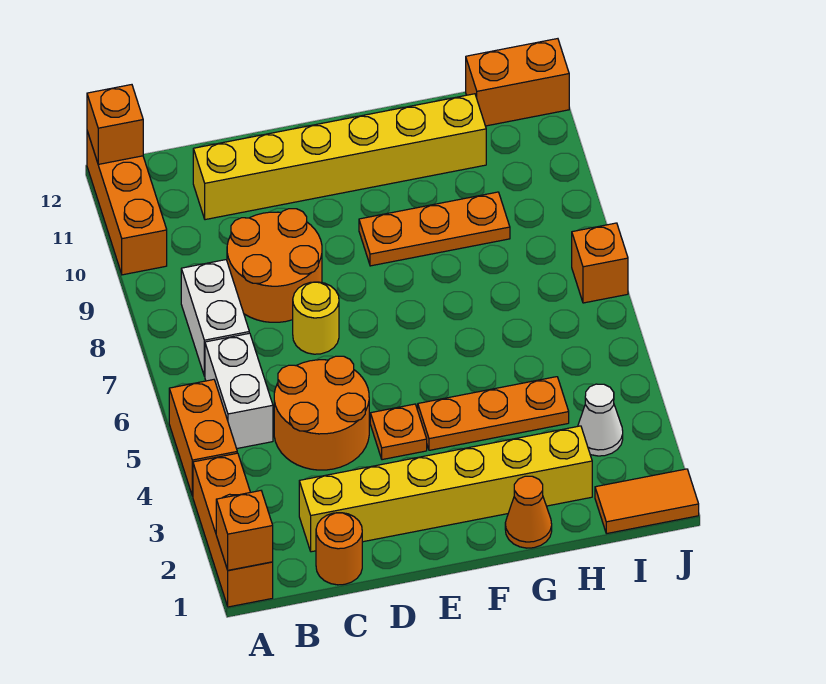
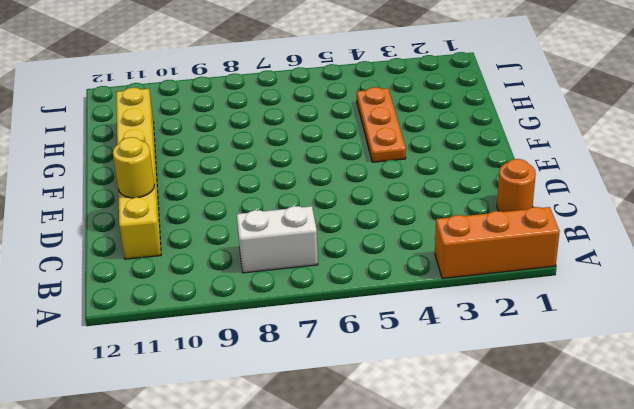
yellow 1x1 round brick [113,137,154,198] -> yellow 1x1 round brick moved to [293,282,339,354]
none -> orange 1x2 brick [169,380,237,496]
none -> orange 1x3 brick [87,131,167,275]
none -> white 1x2 brick [205,333,273,449]

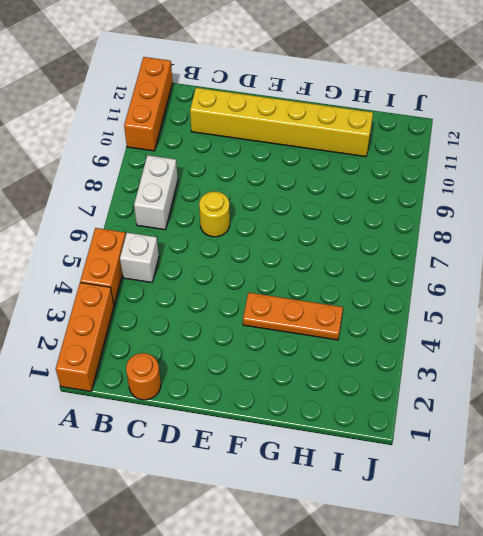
white 1x1 brick [120,233,159,282] -> white 1x2 brick [205,333,273,449]
none -> yellow 1x6 brick [299,426,592,552]
none -> orange 2x2 round brick [274,356,369,470]
none -> orange 2x2 round brick [227,209,322,322]

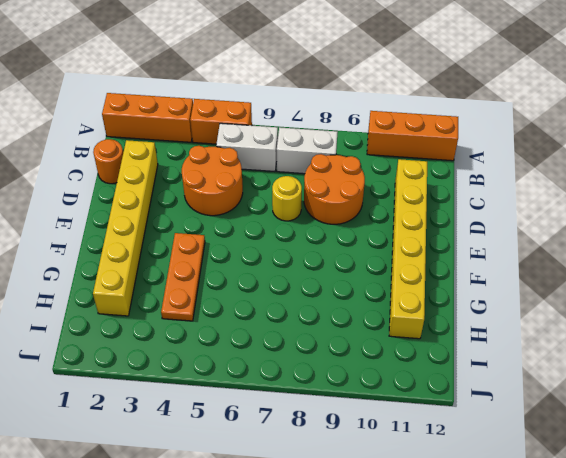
none -> orange 1x1 plate [370,404,427,460]
none -> orange 1x3 plate [359,192,510,266]
none -> orange 1x1 cone [505,476,552,548]

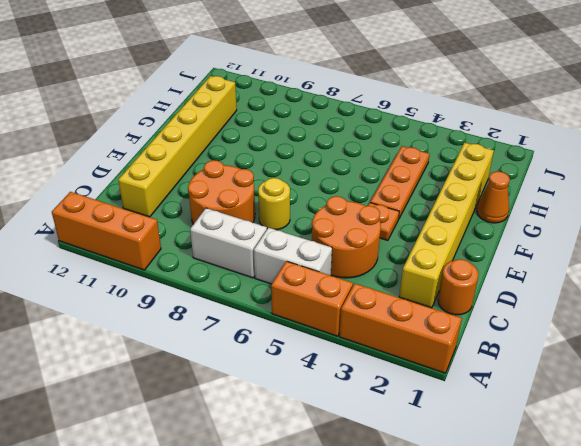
none -> orange 1x3 plate [359,192,510,266]
none -> orange 1x2 tile [595,469,699,534]
none -> white 1x1 cone [578,384,623,456]

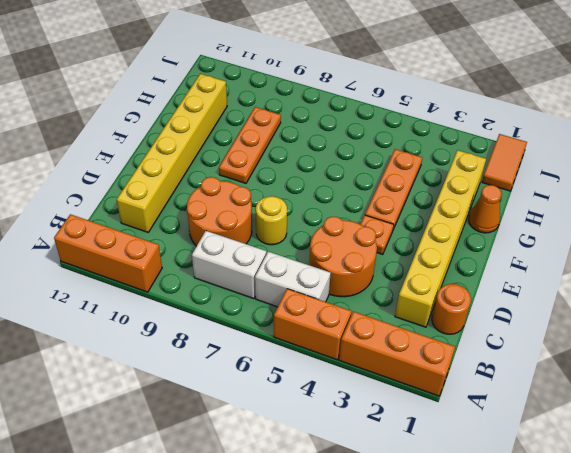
none -> white 1x1 cone [578,384,623,456]
none -> orange 1x2 brick [466,39,569,126]
none -> orange 1x1 brick [572,223,628,303]

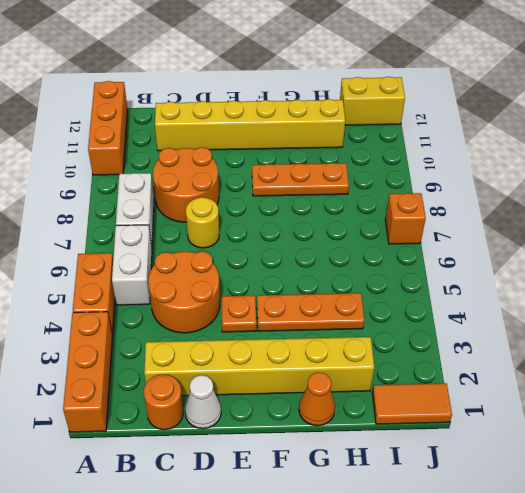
white 1x1 cone [185,375,221,429] -> white 1x1 cone moved to [578,384,623,456]
yellow 1x2 brick [340,77,405,125] -> orange 1x2 brick [466,39,569,126]
none -> orange 1x1 brick [216,491,273,570]
none -> orange 1x1 brick [87,85,143,164]

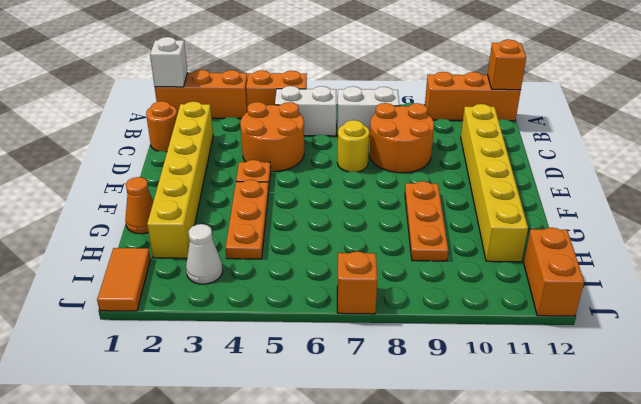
white 1x1 brick [150,37,188,87] -> orange 1x1 brick [216,491,273,570]

